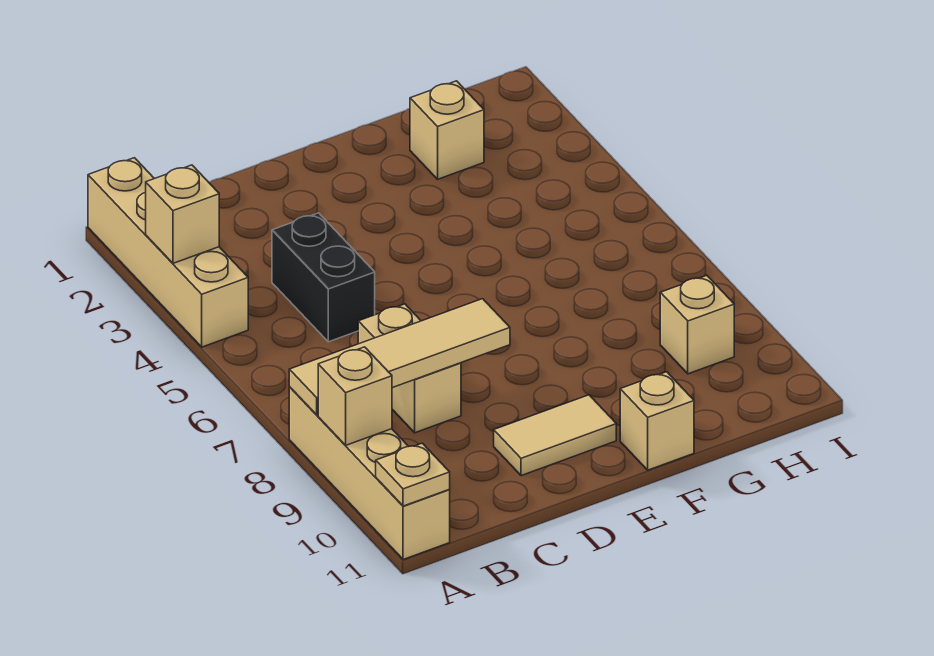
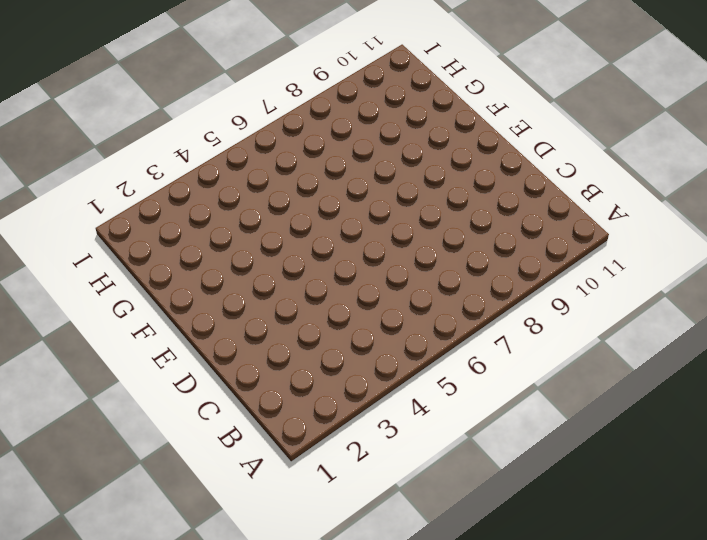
none -> tan 1x4 brick [88,158,248,347]
none -> tan 1x4 brick [289,387,450,560]
none -> black 1x2 brick [272,213,375,342]

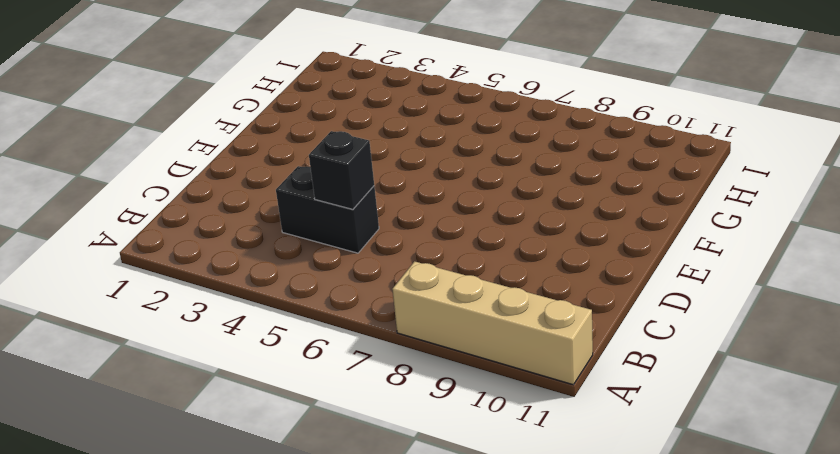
black 1x1 brick [309,131,374,209] -> none
none -> tan 1x4 brick [88,158,248,347]
none -> tan 1x2 brick [358,304,461,433]
none -> tan 1x2 tile [494,395,616,476]

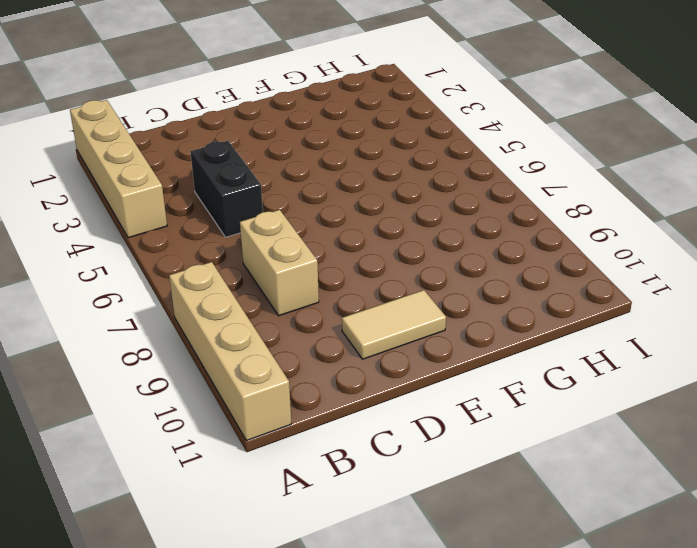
none -> tan 1x1 brick [620,372,694,470]
none -> tan 1x1 brick [410,81,484,179]
none -> tan 1x1 brick [660,275,734,374]

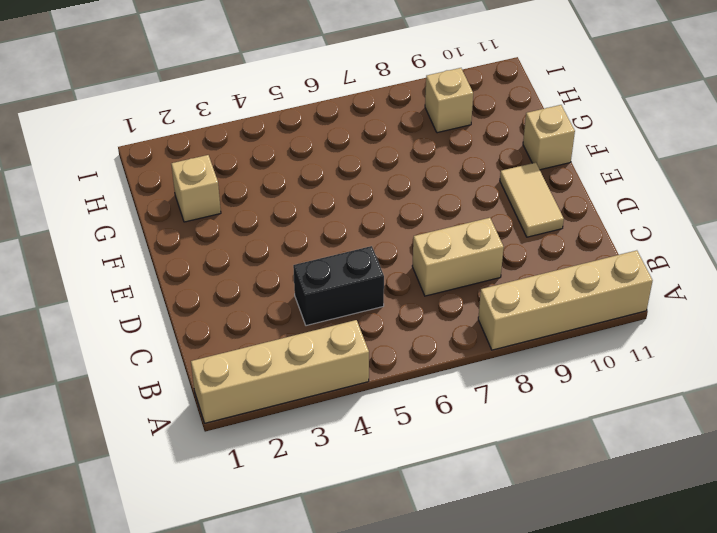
none -> tan 1x1 brick [146,165,219,263]
none -> tan 1x4 tile [289,299,510,415]
none -> tan 1x1 brick [318,347,392,445]

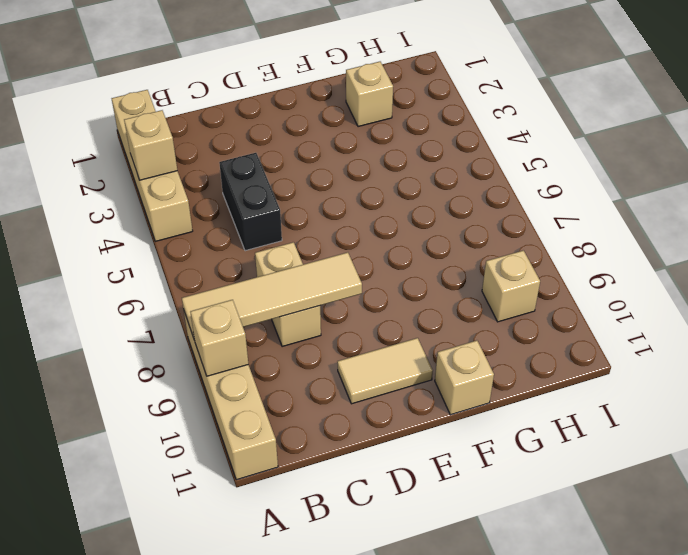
none -> tan 1x1 plate [376,443,450,506]

